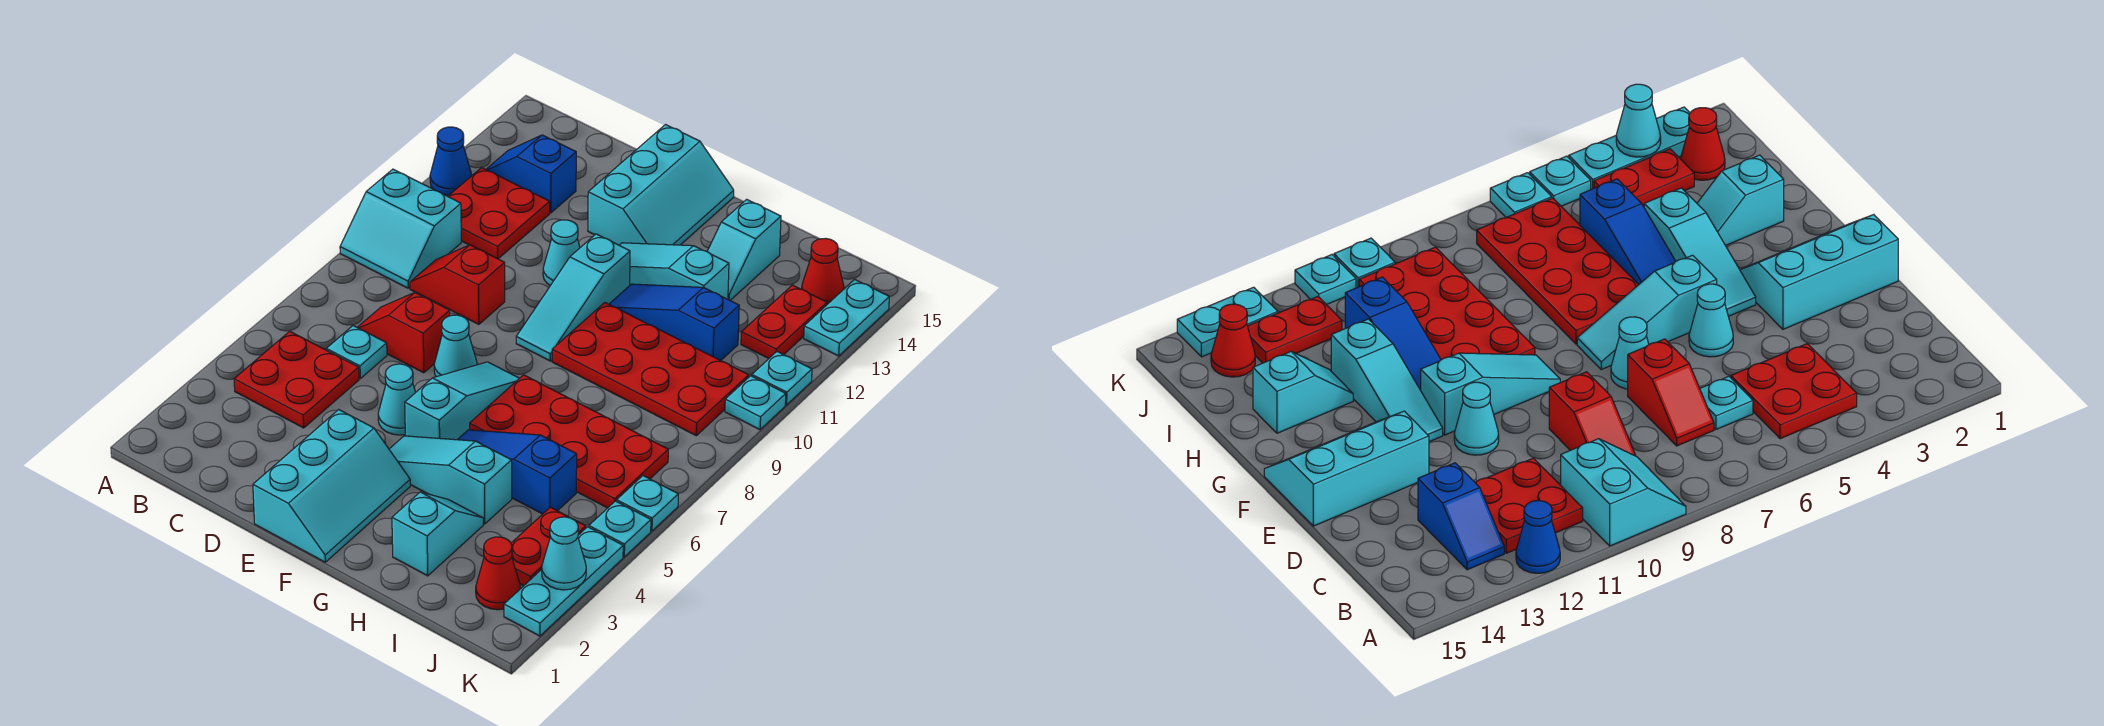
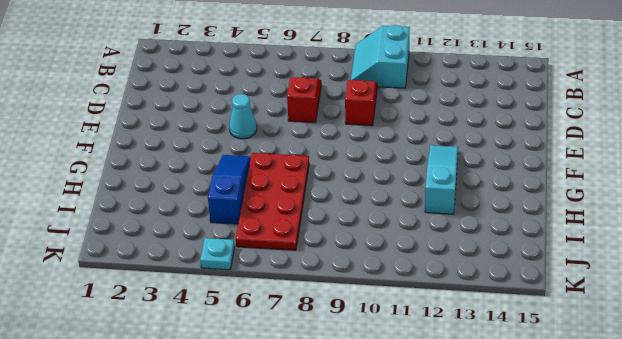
none -> blue 1x1 cone [430,127,472,195]
none -> red 2x2 plate [234,331,359,428]
none -> red 2x2 plate [448,168,550,259]
none -> blue 1x2 slope [486,135,576,213]

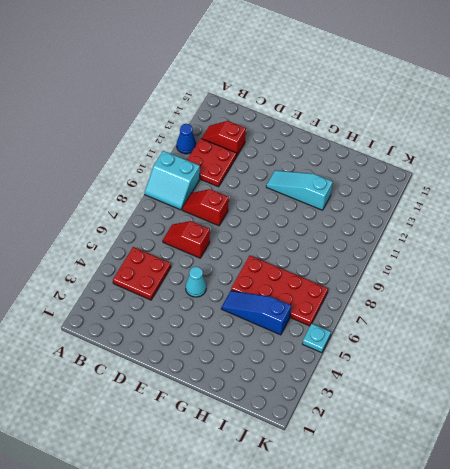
red 1x2 slope [201,121,246,156] -> blue 1x2 slope [486,135,576,213]
none -> cyan 1x1 plate [326,326,387,379]
none -> cyan 2x3 slope [253,410,410,562]
none -> cyan 1x1 cone [434,315,477,377]
none -> cyan 1x1 cone [543,220,580,286]

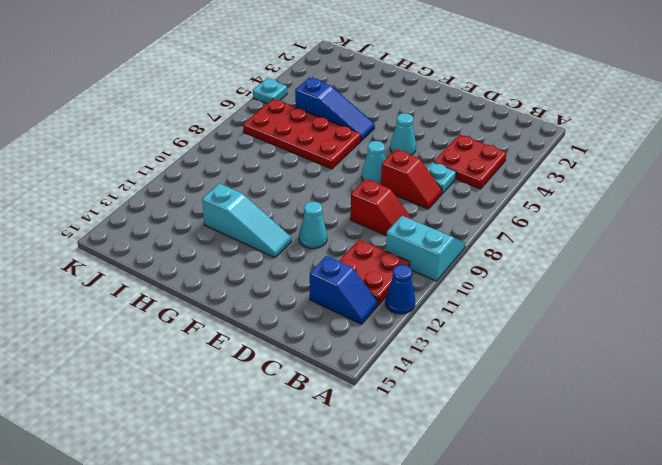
none -> cyan 2x3 slope [253,410,410,562]
none -> cyan 2x3 slope [588,125,734,245]
none -> cyan 1x3 slope [389,436,512,524]
none -> cyan 1x3 slope [405,362,519,440]

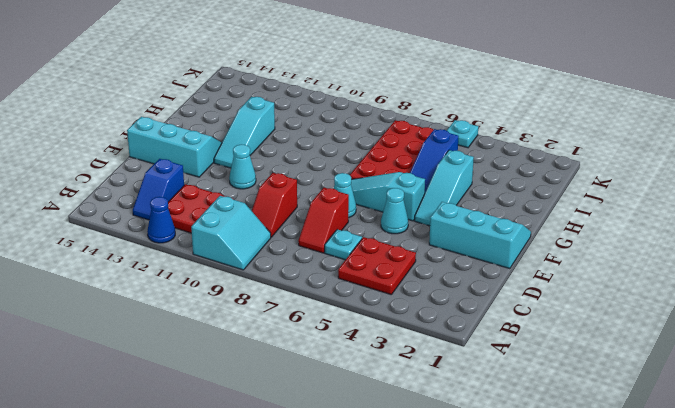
none -> cyan 1x3 slope [516,234,630,361]
none -> red 2x4 plate [552,303,749,436]
none -> blue 1x3 slope [609,284,739,360]
none -> cyan 1x2 slope [392,492,483,576]

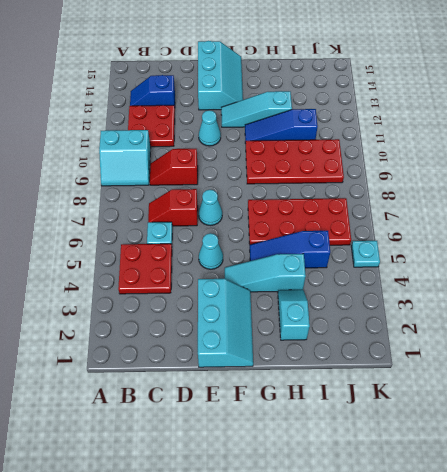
none -> blue 1x1 cone [430,127,472,195]
none -> cyan 1x3 slope [405,362,519,440]
none -> cyan 1x3 slope [516,234,630,361]
none -> cyan 1x2 slope [707,199,781,300]

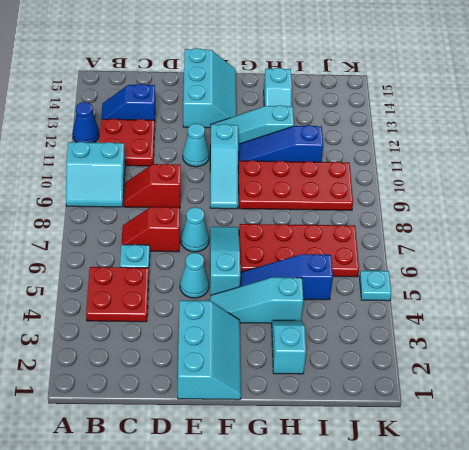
none -> red 1x1 cone [476,537,520,610]
none -> red 1x2 plate [511,507,586,586]
none -> red 1x2 plate [741,285,827,358]
none -> red 1x1 cone [802,238,844,304]

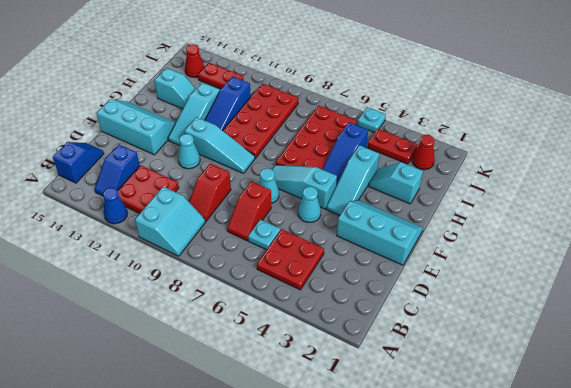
blue 1x2 slope [53,142,104,183] -> none
none -> cyan 1x3 plate [504,527,623,636]
none -> cyan 1x1 plate [617,476,678,531]
none -> cyan 1x1 plate [725,376,786,430]
none -> cyan 1x1 plate [752,352,812,405]

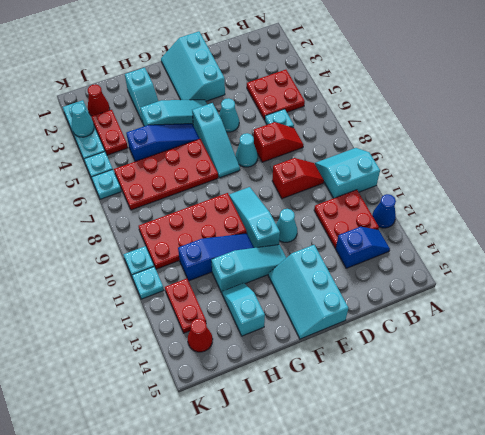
none -> cyan 1x2 plate [804,279,889,356]

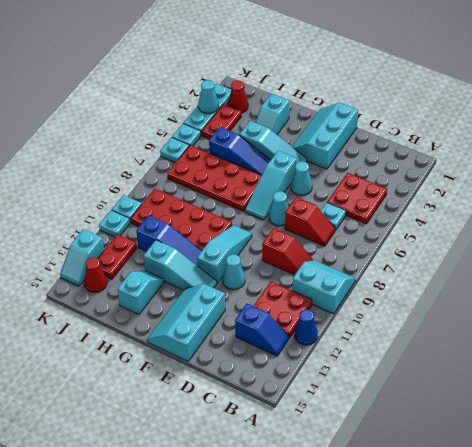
cyan 1x2 slope [60,229,104,286] -> cyan 1x2 plate [804,279,889,356]

